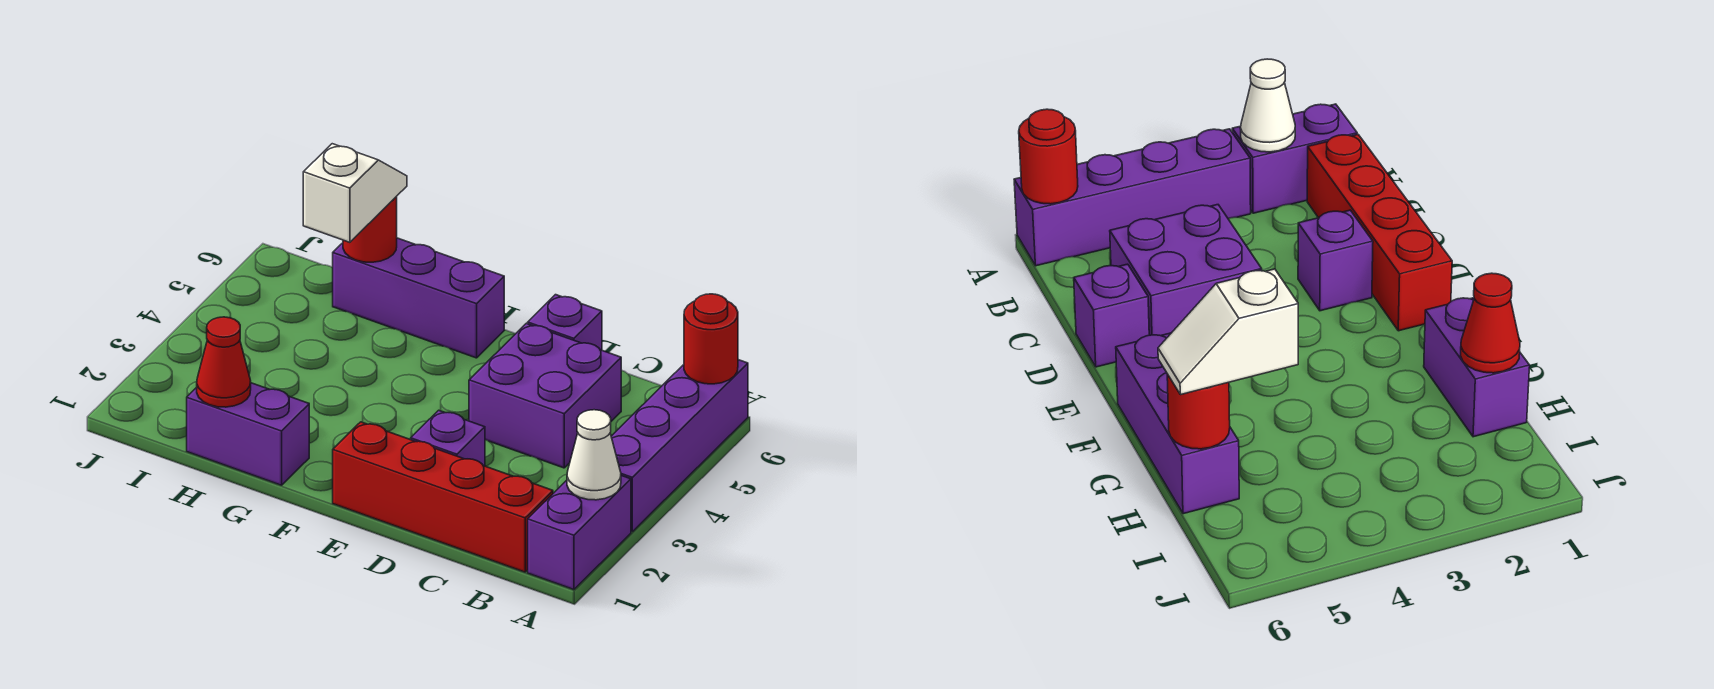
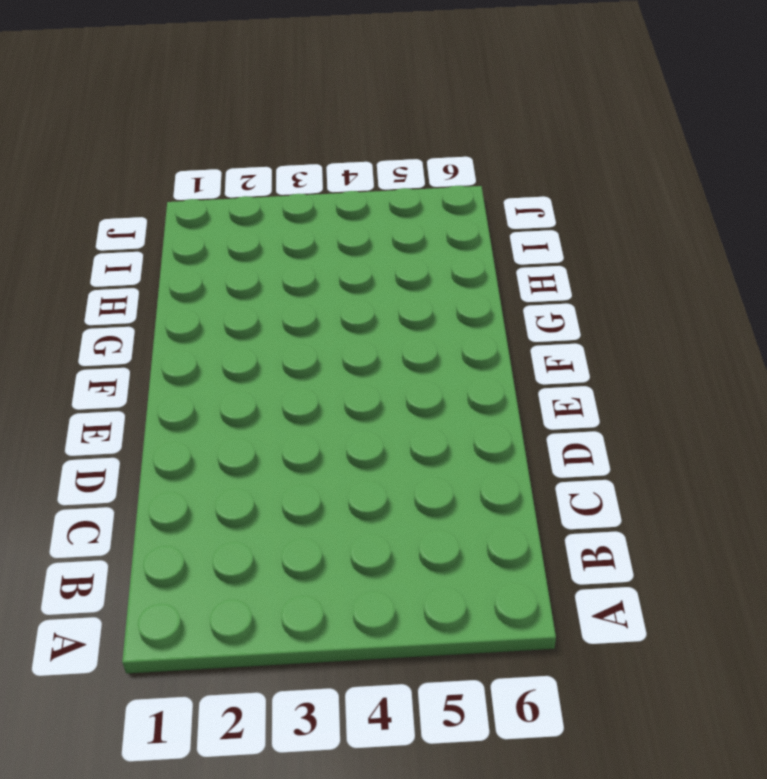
none -> purple 1x2 brick [528,475,631,590]
none -> purple 1x4 brick [611,360,748,532]
none -> red 1x4 brick [333,422,553,572]

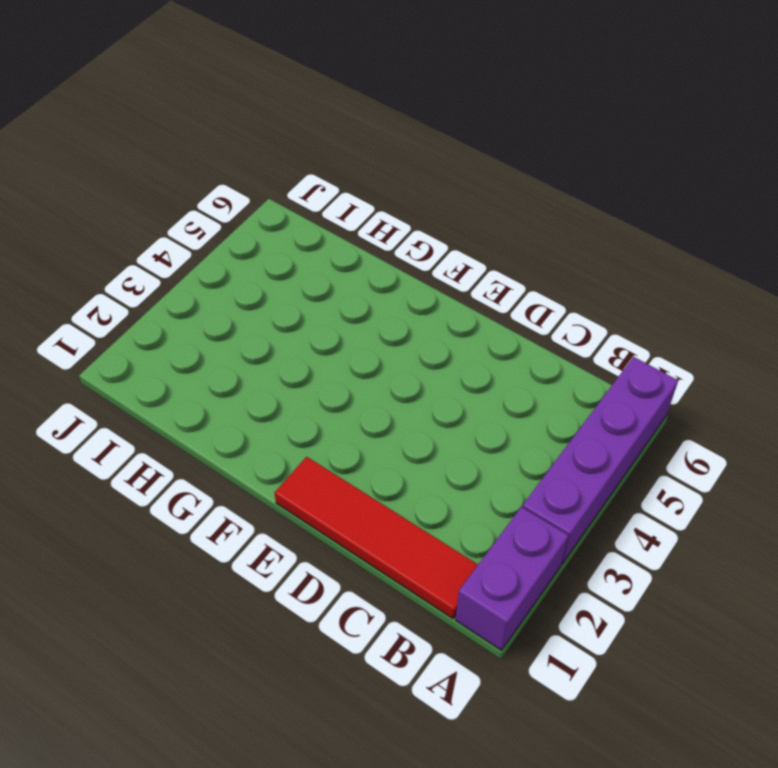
red 1x4 tile [275,457,478,618] -> red 1x4 brick [333,422,553,572]
none -> purple 2x2 brick [469,323,621,468]
none -> purple 1x1 brick [411,410,485,466]
none -> purple 1x1 brick [528,295,602,350]

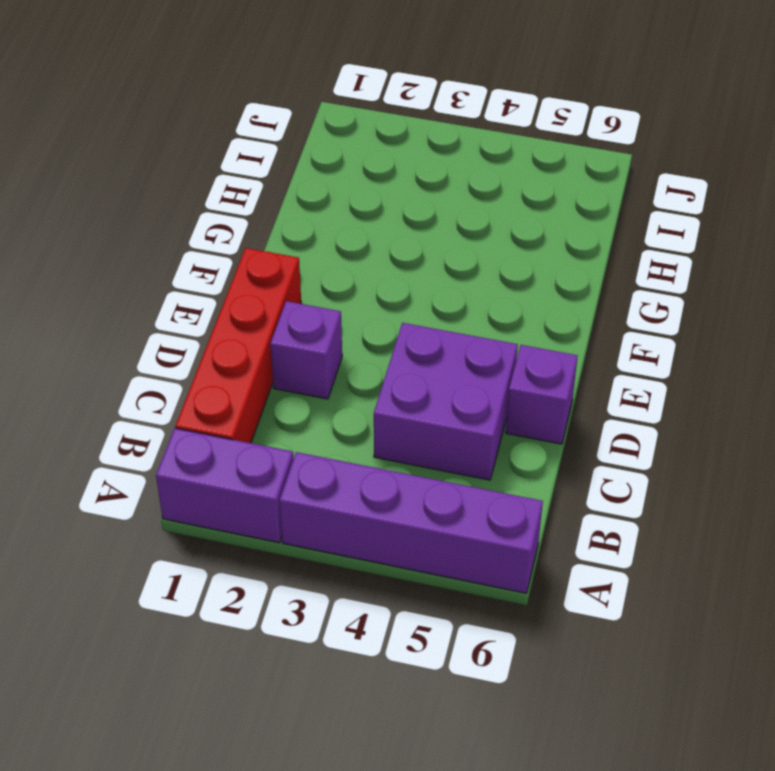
none -> purple 1x3 brick [333,238,504,358]
none -> purple 1x2 brick [187,383,309,485]
none -> white 1x1 cone [567,410,621,500]

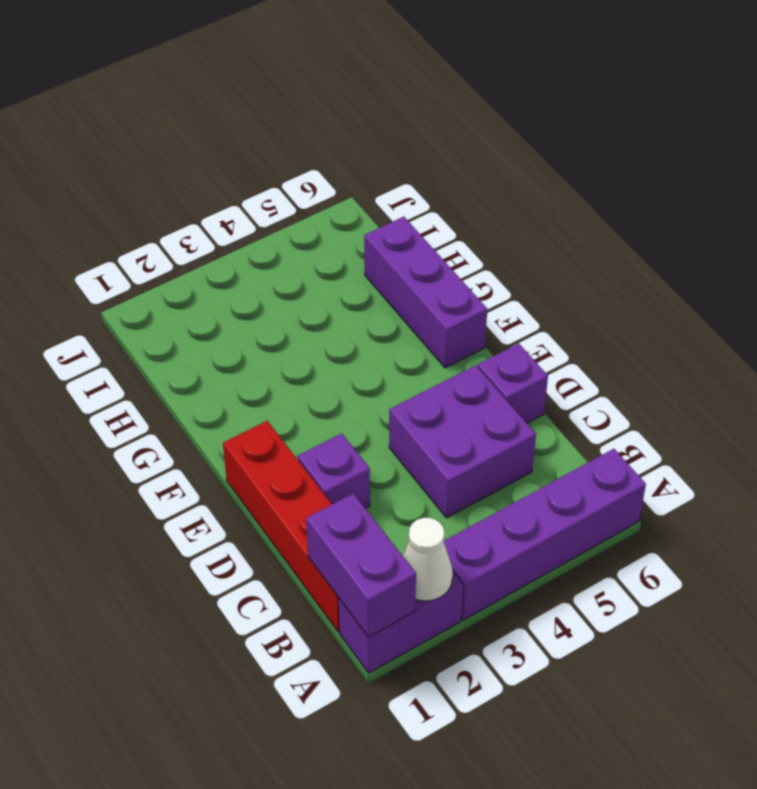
purple 1x2 brick [306,493,416,637] -> purple 1x2 brick moved to [187,383,309,485]
none -> red 1x1 round brick [684,294,738,384]
none -> red 1x1 cone [197,317,251,407]
none -> red 1x1 round brick [343,196,397,262]

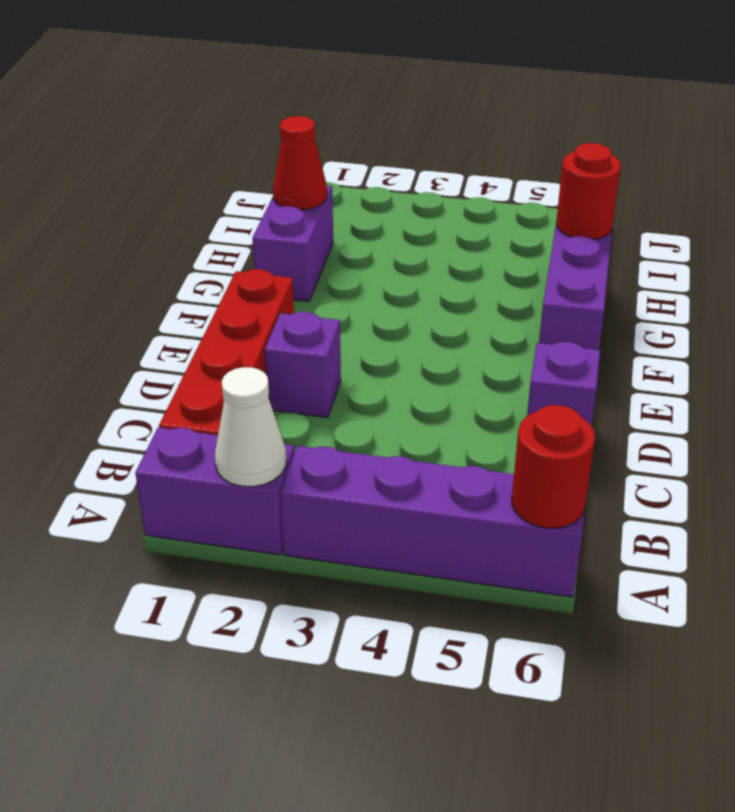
none -> purple 2x2 brick [469,323,621,468]
none -> white 1x2 slope [303,144,407,242]

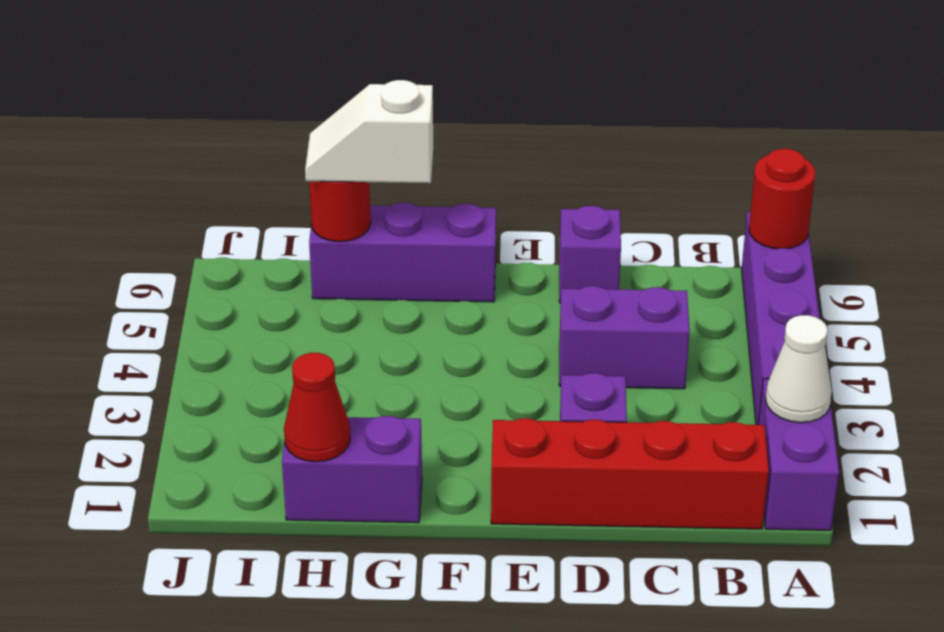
purple 1x2 brick [559,286,690,389] -> purple 2x2 brick [469,323,621,468]
white 1x2 slope [305,80,433,183] -> white 1x2 slope turned to [303,144,407,242]

